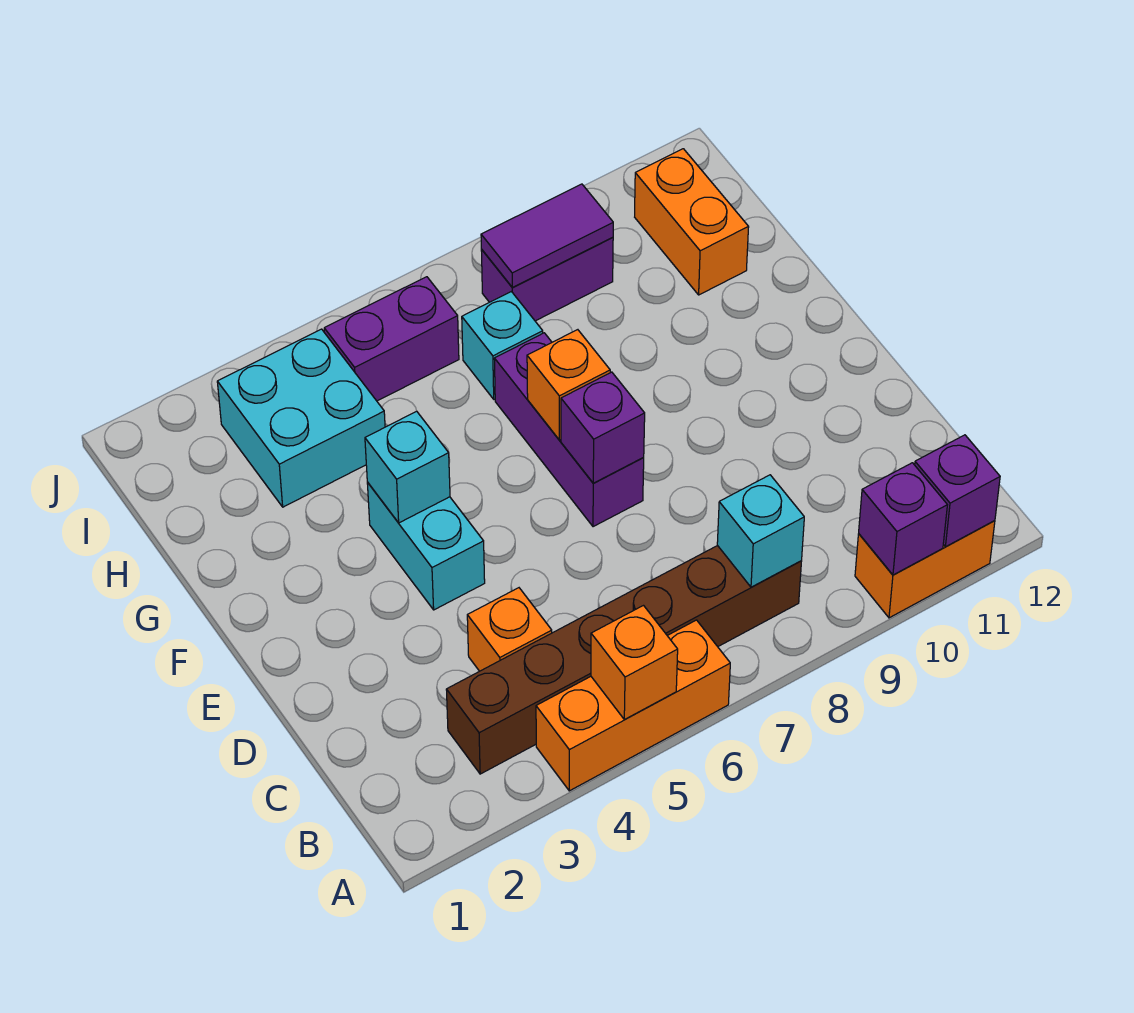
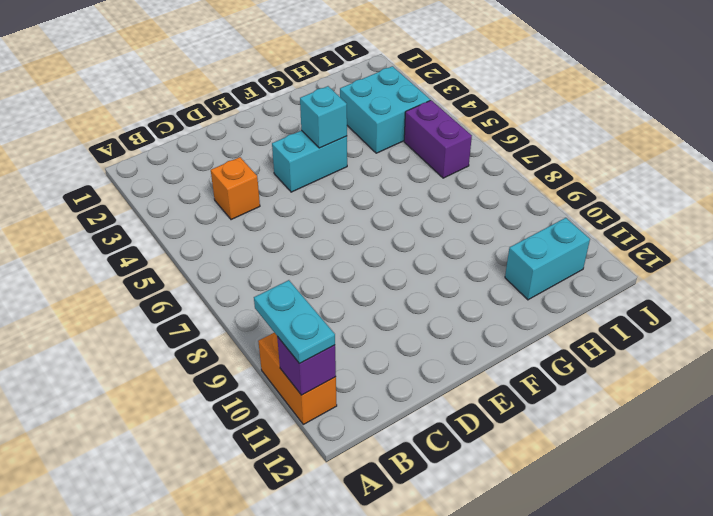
cyan 1x2 plate [254,280,335,364] -> none
cyan 1x2 brick [505,218,590,300] -> orange 1x2 brick [635,149,749,295]
none -> orange 1x3 brick [536,620,730,791]
none -> brown 1x6 brick [446,546,802,774]
none -> purple 1x3 brick [494,333,644,527]

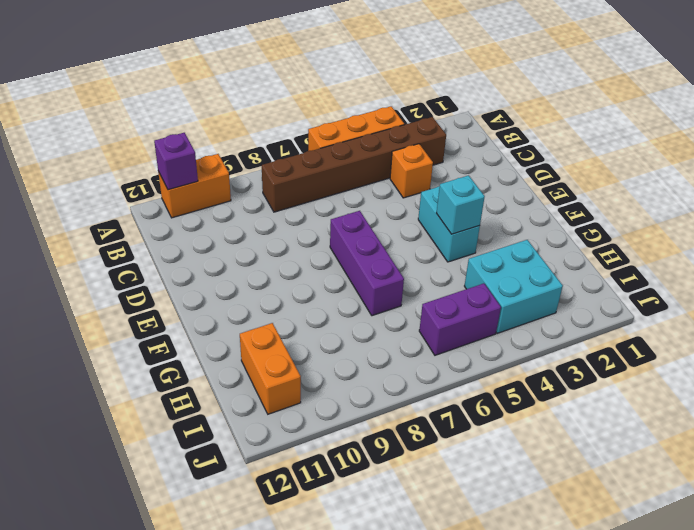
none -> cyan 1x1 brick [462,292,543,399]
none -> purple 1x2 brick [481,238,613,321]
none -> orange 1x1 brick [591,606,678,719]

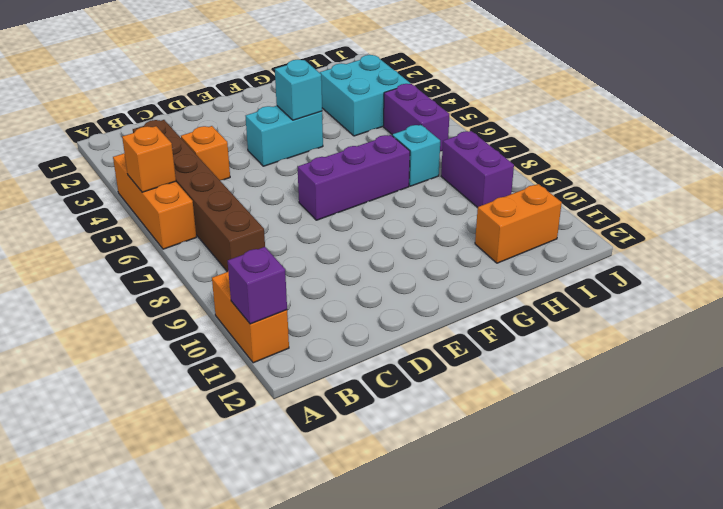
none -> purple 1x1 brick [859,463,947,575]
none -> cyan 1x1 brick [717,475,804,587]
none -> purple 1x1 brick [561,372,645,483]

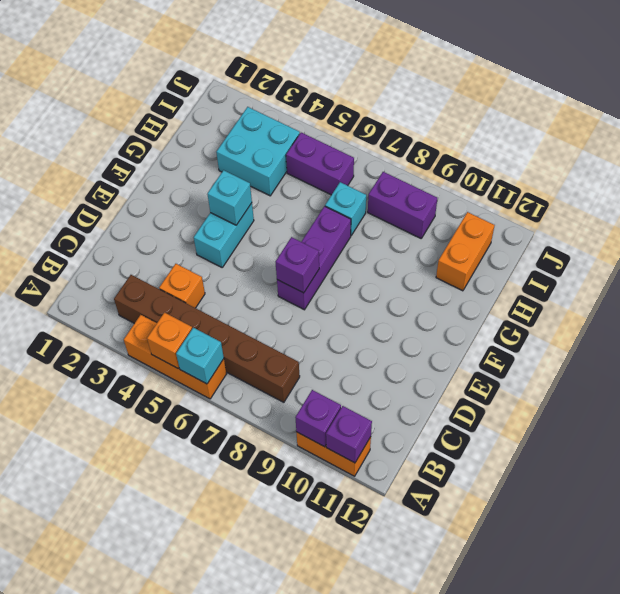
cyan 1x1 brick [176,328,224,384] -> cyan 1x1 brick moved to [717,475,804,587]
none -> orange 1x1 brick [527,330,610,440]
none -> purple 1x2 tile [481,184,613,287]

